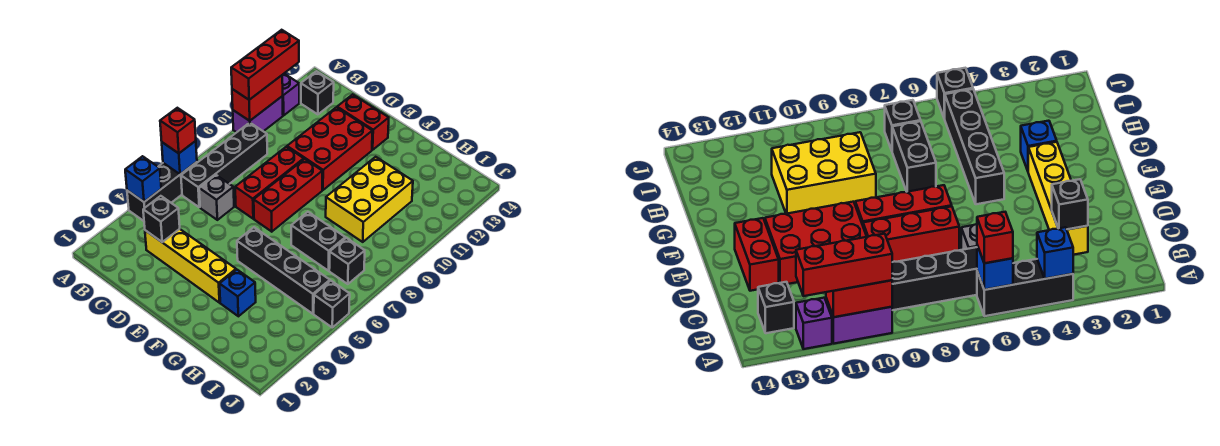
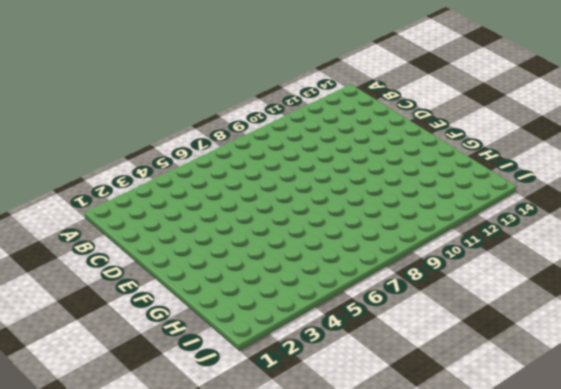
none -> black 1x3 brick [127,162,197,221]
none -> purple 1x2 brick [233,96,283,132]
none -> purple 1x1 brick [282,74,299,115]

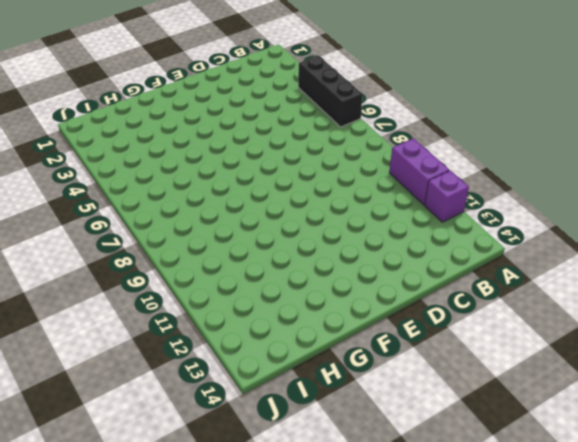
none -> black 1x4 brick [181,123,267,207]
none -> black 1x1 brick [301,71,334,114]
none -> yellow 1x4 brick [145,229,236,303]

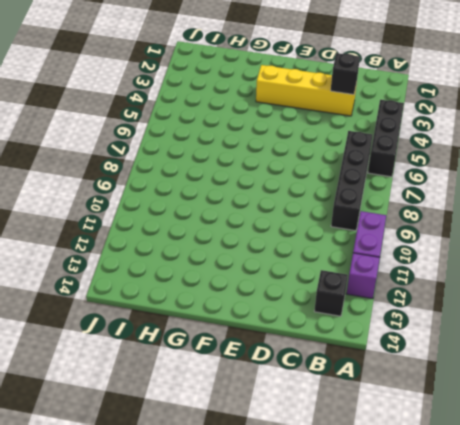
none -> grey 1x1 brick [199,175,234,220]
none -> red 1x3 brick [235,147,304,219]
none -> red 2x3 brick [287,107,372,190]

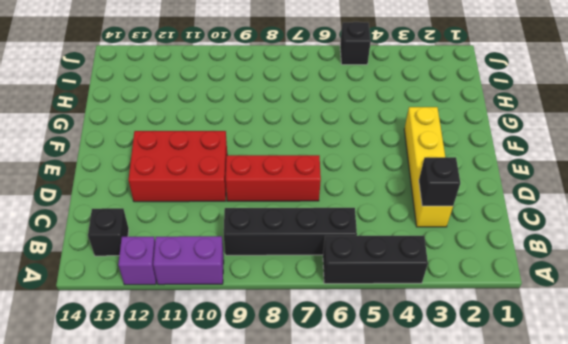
none -> grey 1x1 brick [199,175,234,220]
none -> red 1x2 brick [337,94,389,150]
none -> red 1x3 brick [254,159,322,232]

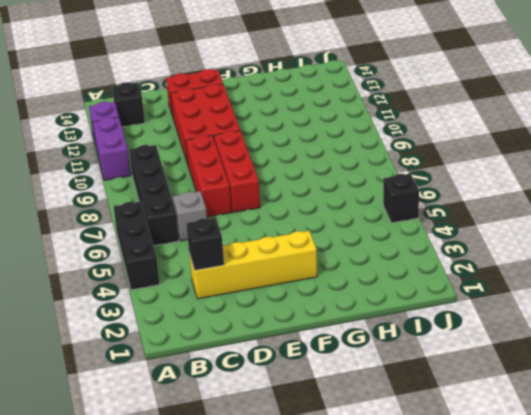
none -> black 1x4 brick [237,227,330,314]
none -> blue 1x1 brick [220,270,256,316]
none -> black 1x2 brick [291,212,345,271]

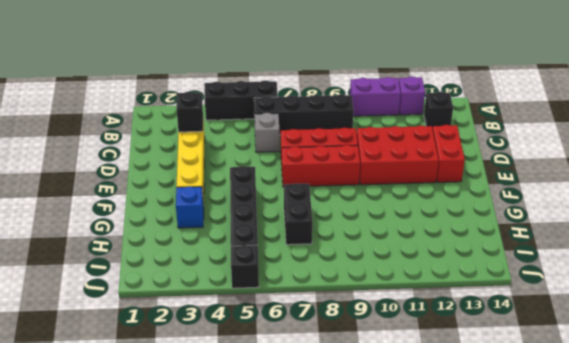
none -> yellow 2x3 brick [326,157,413,242]
none -> black 1x1 brick [329,238,365,284]
none -> blue 1x1 brick [125,156,161,202]

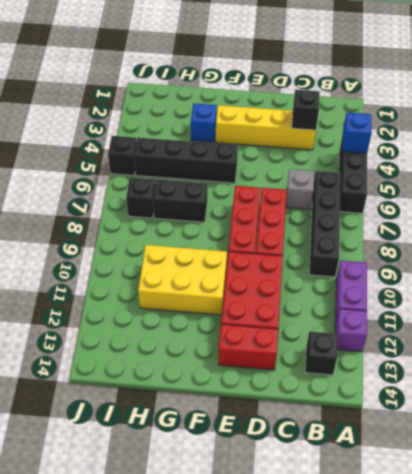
yellow 2x3 brick [138,245,227,315] -> yellow 2x3 brick turned to [326,157,413,242]
none -> blue 1x1 brick [162,141,197,174]
none -> red 1x2 brick [232,75,283,121]
none -> red 1x1 brick [160,108,196,153]

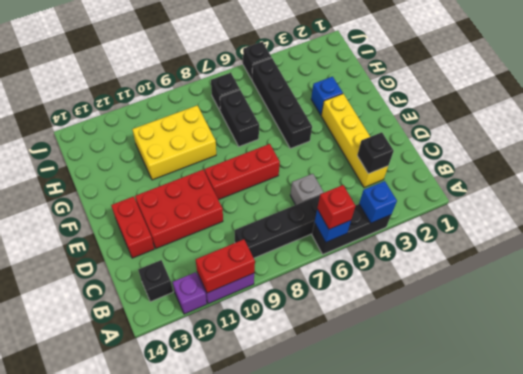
none -> red 1x3 brick [235,147,304,219]
none -> red 1x3 brick [231,30,299,100]

